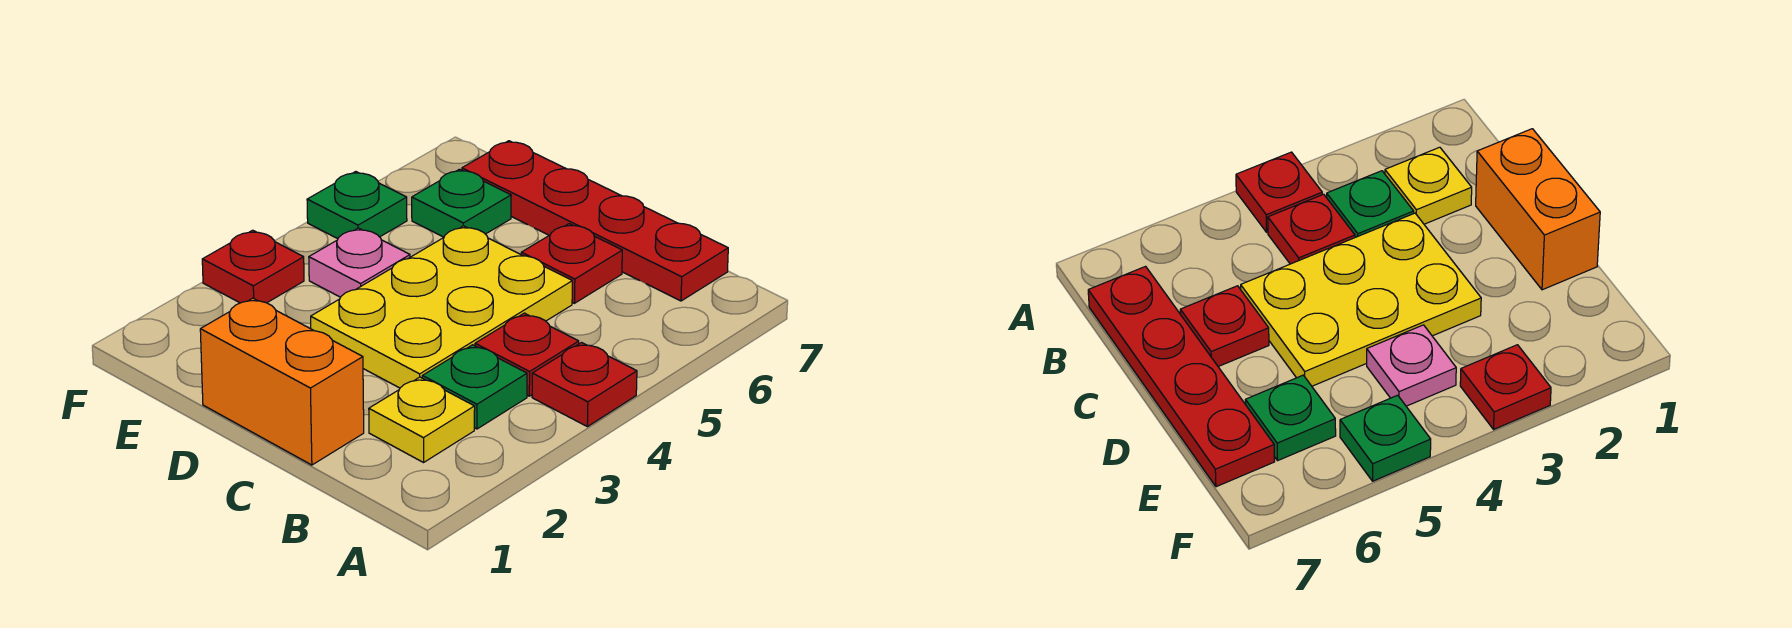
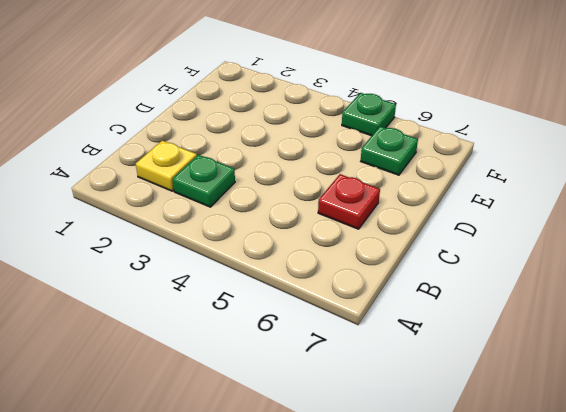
none -> red 1x1 plate [532,343,637,427]
none -> red 1x1 plate [475,313,579,396]
none -> red 1x4 plate [462,141,728,301]

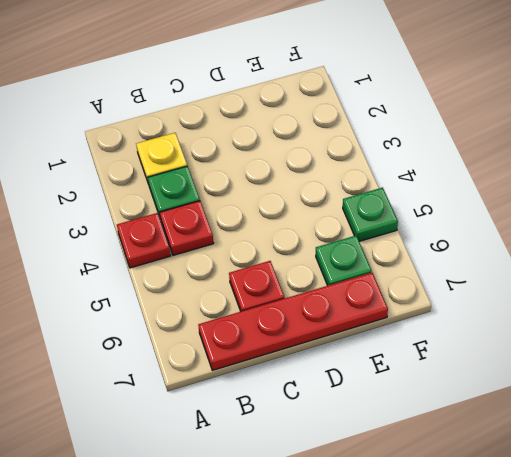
none -> orange 1x2 brick [200,298,364,465]
none -> yellow 2x3 plate [311,226,572,388]
none -> pink 1x1 plate [309,228,410,297]

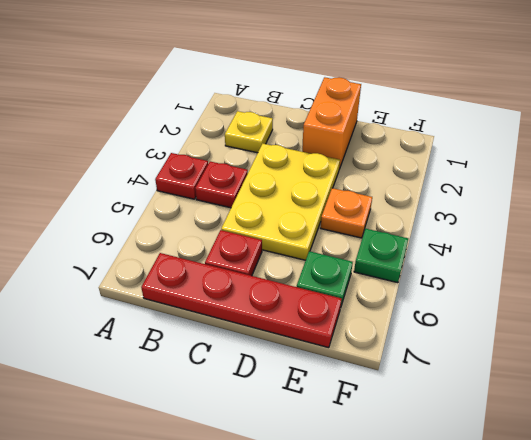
orange 1x2 brick [302,77,361,169] -> orange 1x2 brick turned to [200,298,364,465]
orange 1x1 plate [321,188,372,238] -> pink 1x1 plate [309,228,410,297]
none -> green 1x1 plate [422,345,527,429]
none -> red 1x1 plate [202,230,304,303]

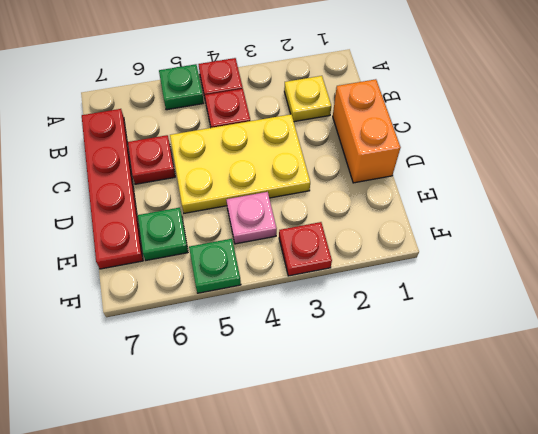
green 1x1 plate [159,64,204,110] -> green 1x1 plate moved to [422,345,527,429]

